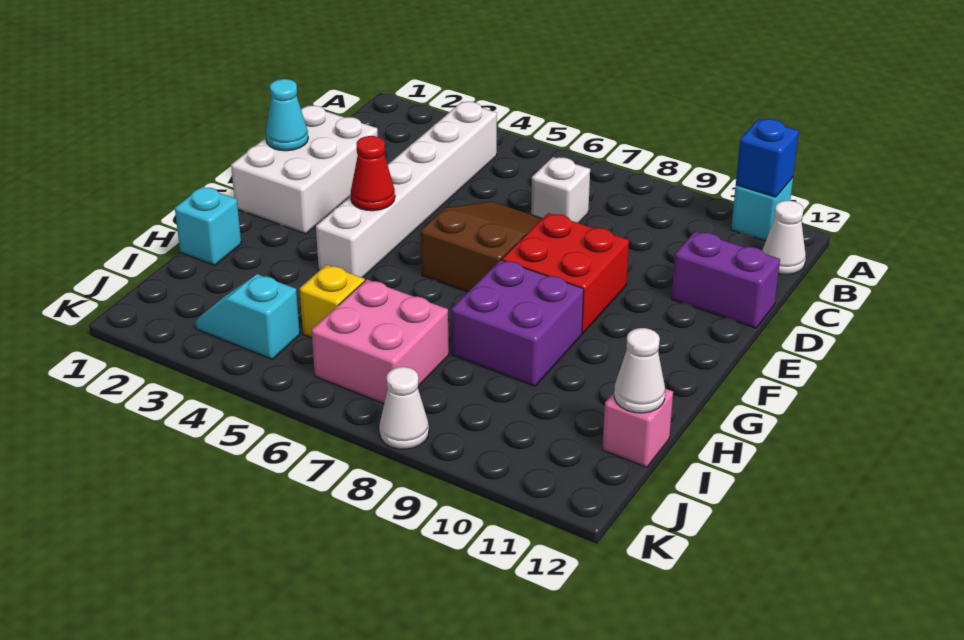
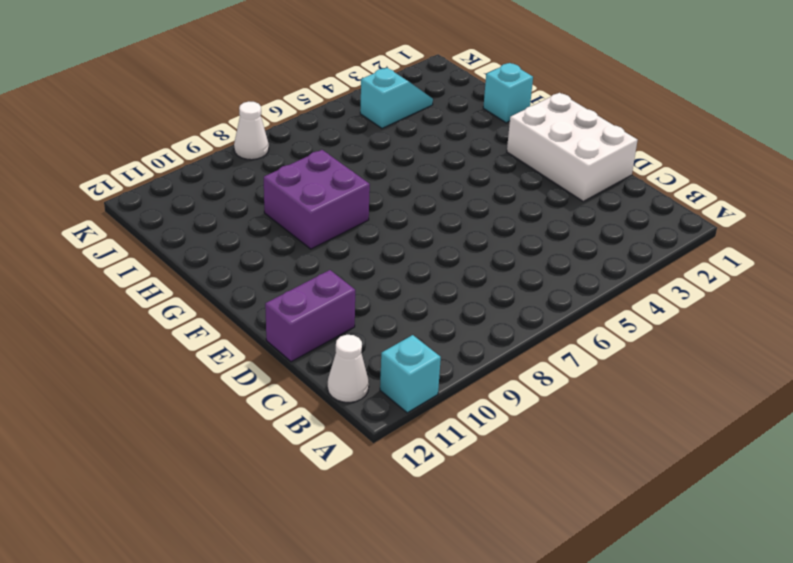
none -> white 1x6 brick [316,102,497,278]
none -> white 1x1 brick [531,157,590,223]
none -> brown 2x3 slope [421,201,542,292]

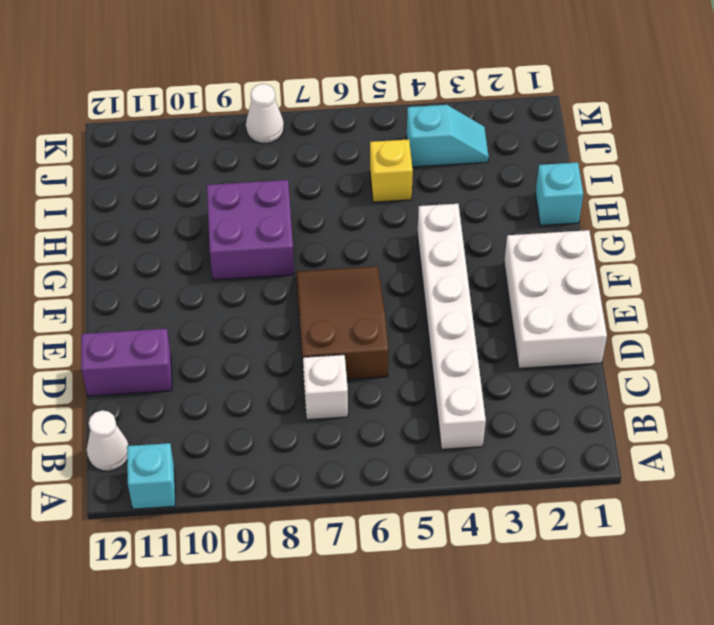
brown 2x3 slope [296,266,389,379] -> brown 2x3 slope turned to [421,201,542,292]
none -> red 2x2 brick [502,213,629,333]
none -> pink 2x2 brick [312,279,449,404]
none -> pink 1x1 brick [602,389,673,467]

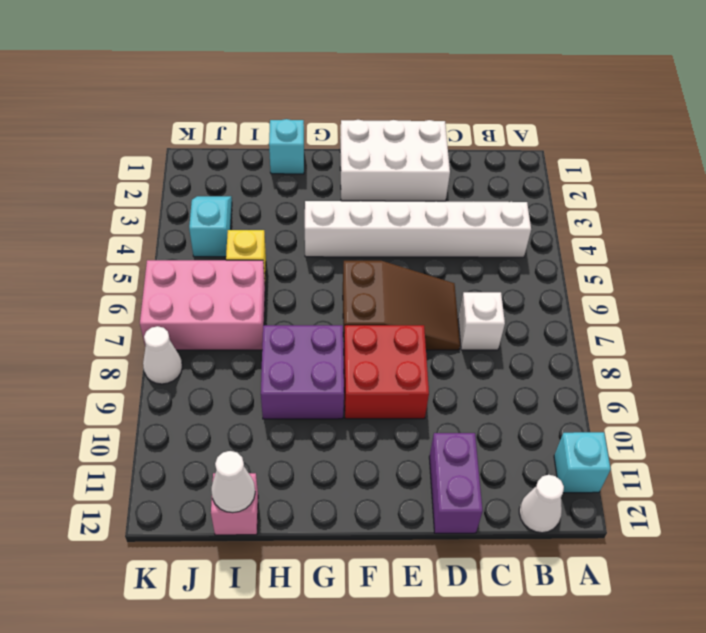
pink 2x3 brick [140,260,265,350] -> pink 2x2 brick [312,279,449,404]
none -> blue 1x1 brick [736,119,799,197]
none -> cyan 1x1 cone [266,79,308,151]
none -> red 1x1 cone [351,136,395,211]

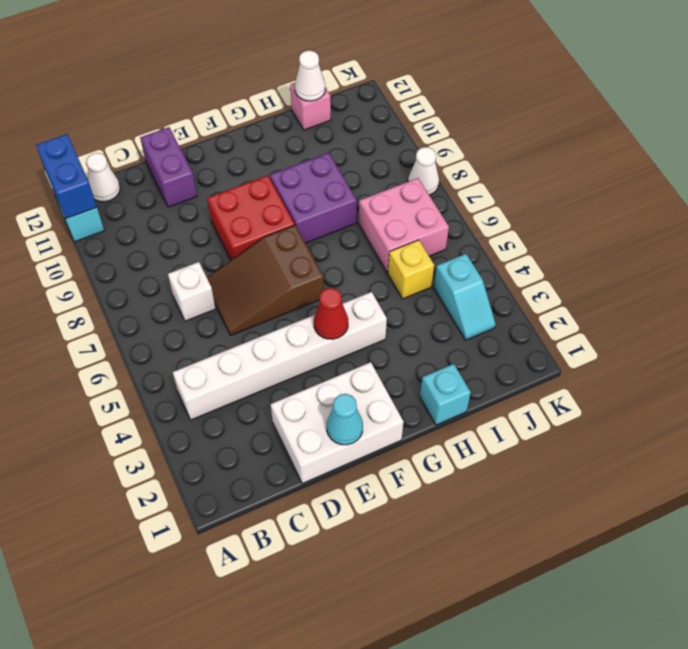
blue 1x2 brick [36,134,97,218] -> blue 1x1 brick [736,119,799,197]

